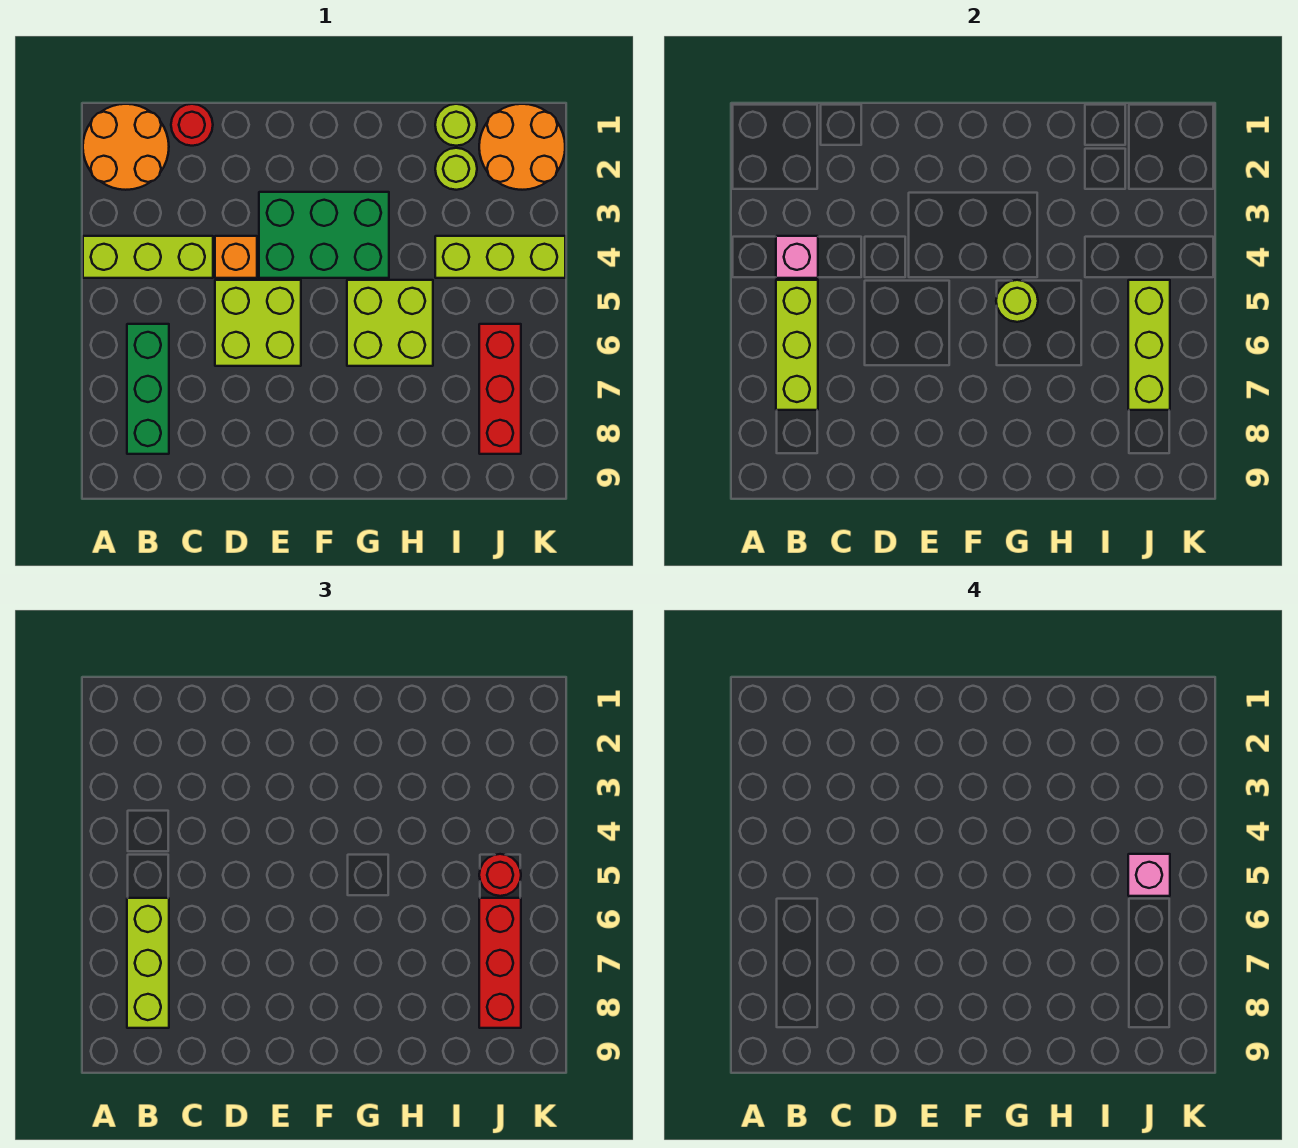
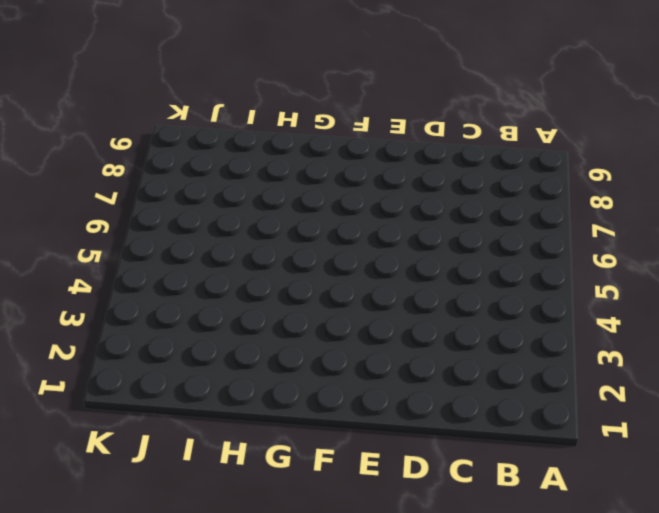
none -> orange 2x2 round brick [83,104,169,190]
none -> lime 1x3 brick [83,236,213,278]
none -> green 1x3 brick [127,324,169,454]

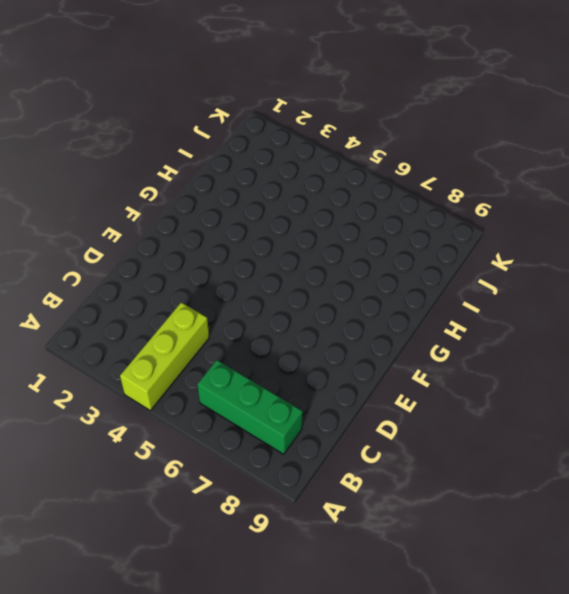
none -> orange 2x2 round brick [83,104,169,190]
none -> red 1x1 round brick [171,104,213,146]
none -> orange 1x1 brick [215,236,257,278]

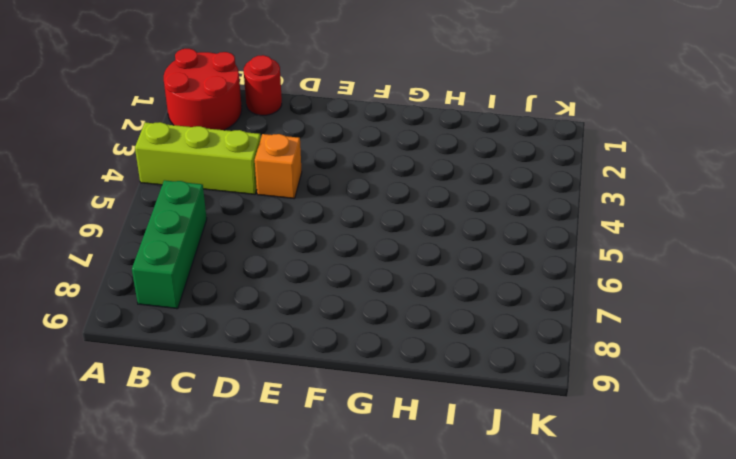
red 2x2 round brick [164,49,242,130] -> orange 2x2 round brick [83,104,169,190]
none -> lime 2x2 brick [215,280,301,366]
none -> green 2x3 brick [259,192,389,278]
none -> lime 2x2 brick [347,280,433,366]

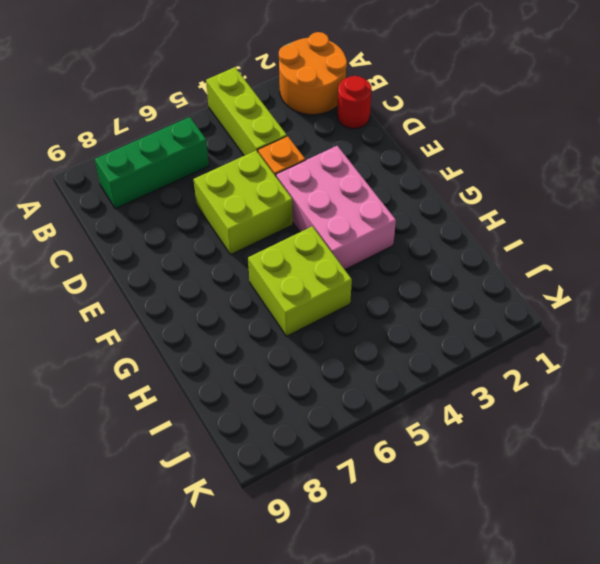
pink 2x3 brick [276,146,396,270] -> green 2x3 brick [259,192,389,278]
none -> lime 1x1 round brick [435,104,477,146]
none -> lime 1x1 round brick [435,148,477,190]
none -> lime 1x3 brick [435,236,565,278]

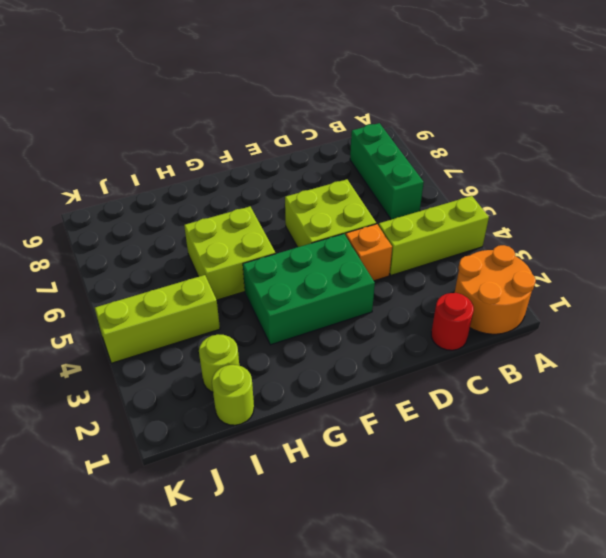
none -> orange 2x2 round brick [479,104,565,190]
none -> red 1x3 brick [479,324,521,454]
none -> pink 1x1 brick [776,236,818,278]

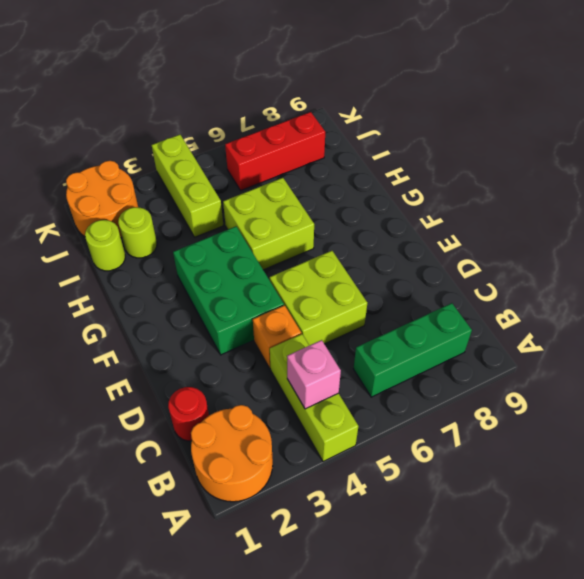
none -> lime 1x3 brick [776,280,818,410]
none -> lime 1x1 round brick [996,280,1038,322]
none -> lime 1x3 brick [1128,280,1170,410]

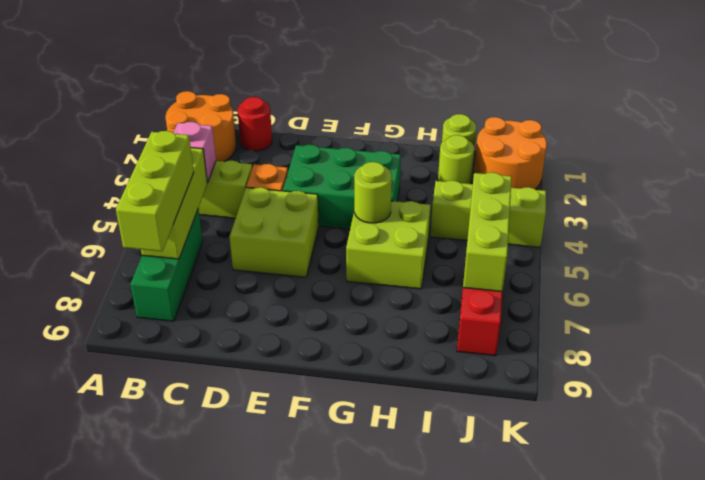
none -> red 1x1 round brick [479,854,521,896]
none -> red 1x3 brick [479,898,521,1028]
none -> pink 1x1 brick [1128,854,1170,896]

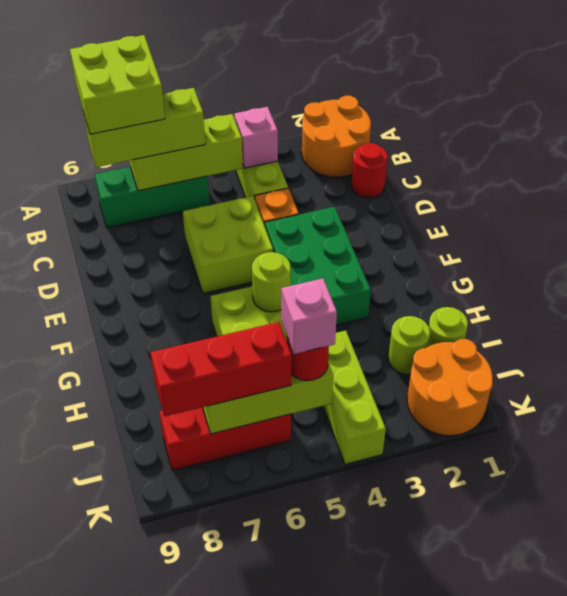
lime 2x2 brick [70,35,165,134] -> none

